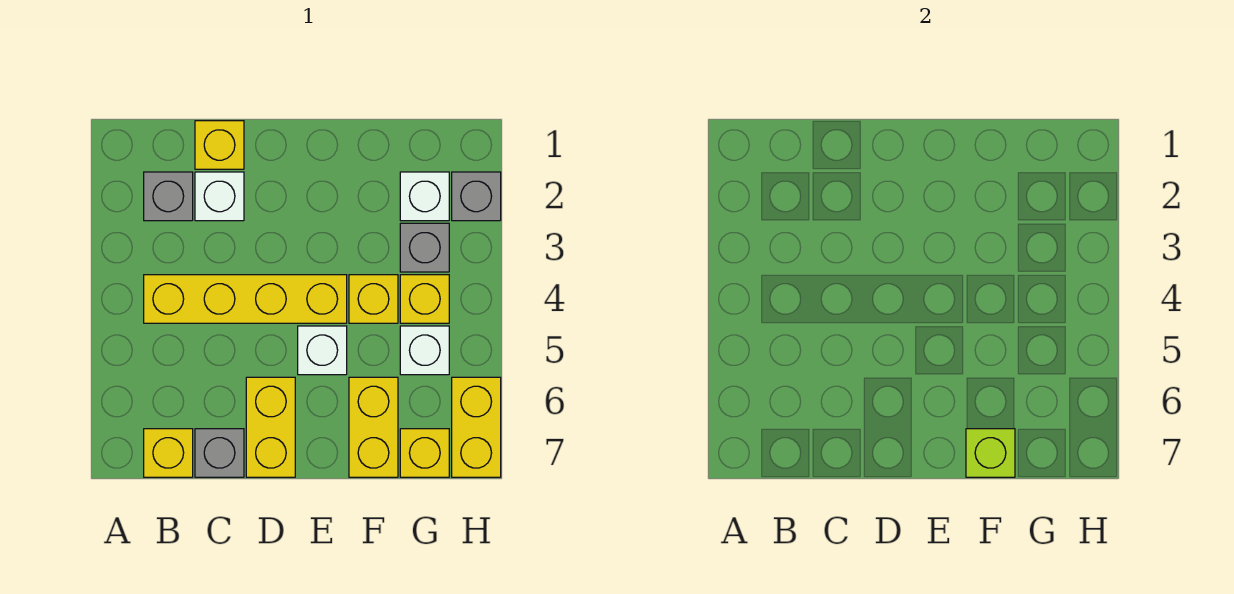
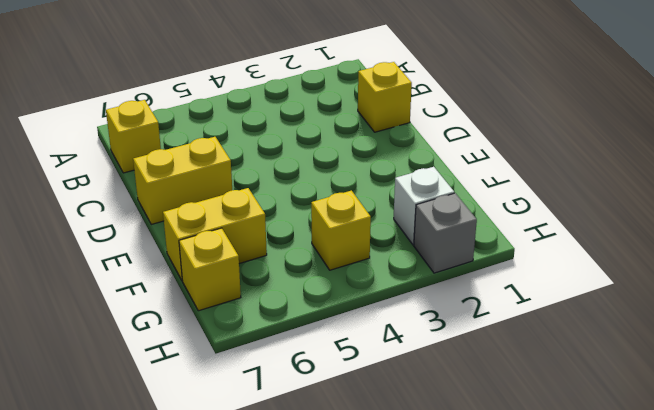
none -> grey 1x1 brick [144,172,193,221]
none -> yellow 1x4 brick [144,275,347,323]
none -> white 1x1 brick [195,172,244,221]

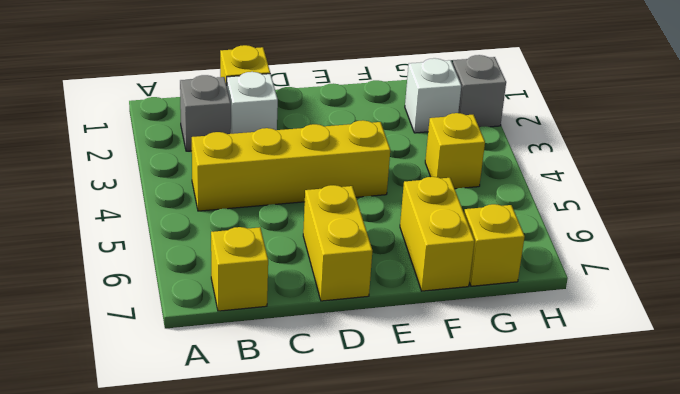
none -> grey 1x1 brick [195,429,244,477]
none -> white 1x1 brick [298,326,347,375]
none -> yellow 1x1 brick [349,275,398,323]

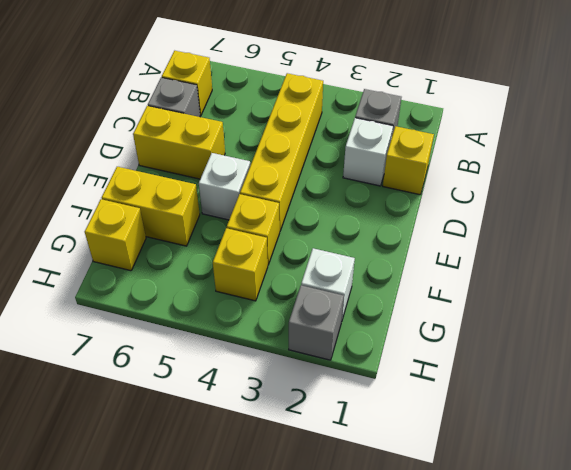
none -> grey 1x1 brick [400,223,449,272]
none -> white 1x1 brick [400,326,449,375]
none -> yellow 1x2 brick [452,377,501,477]

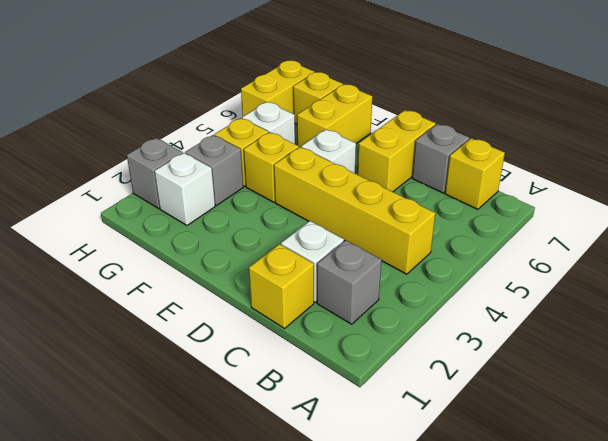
none -> lime 1x1 brick [966,429,1015,477]

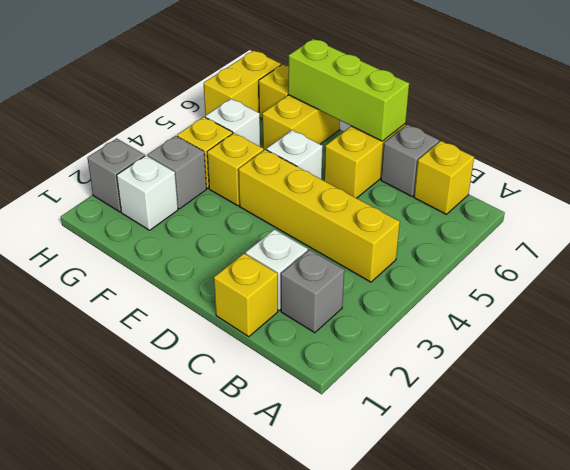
lime 1x3 brick [288,39,409,141] -> lime 1x1 brick [966,429,1015,477]

